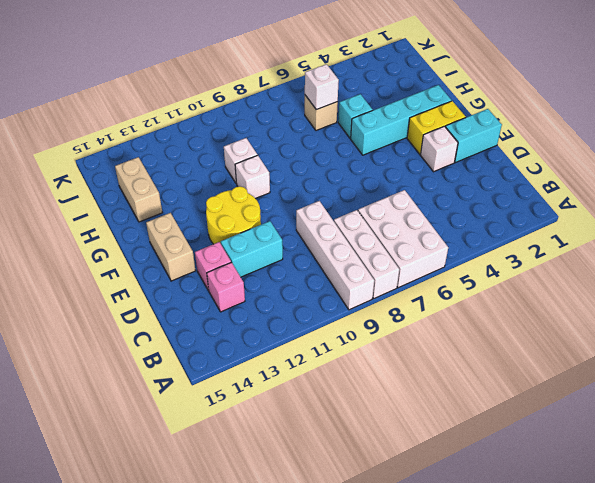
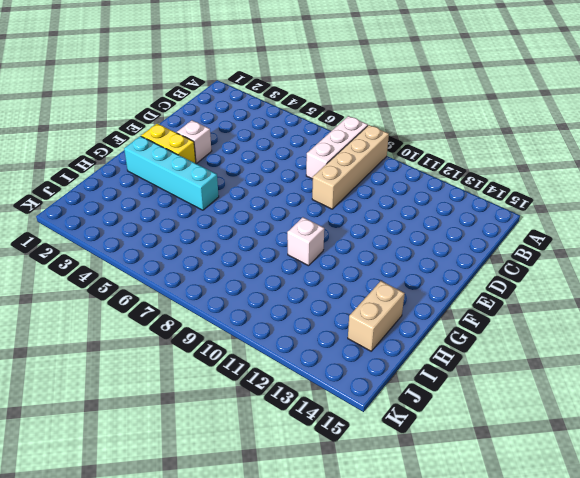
tan 1x4 brick [312,125,389,209] -> white 1x4 brick [296,201,374,310]
none -> white 2x3 brick [358,190,448,288]
none -> pink 1x1 brick [207,262,245,312]
none -> cyan 1x2 brick [221,221,283,277]

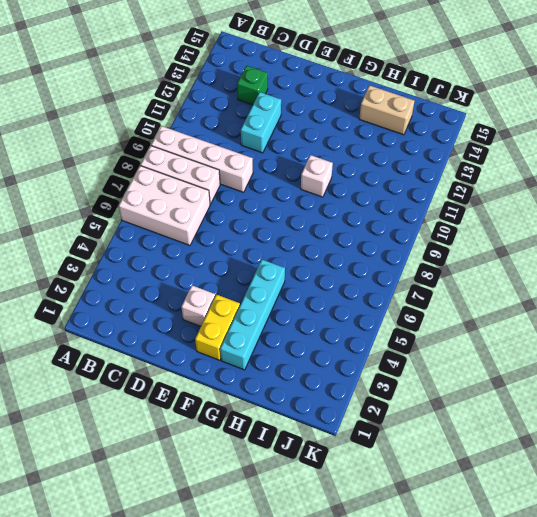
green 1x1 brick [237,66,268,105] -> pink 1x1 brick [207,262,245,312]
none -> pink 1x1 brick [195,242,231,291]
none -> cyan 1x2 brick [445,109,502,163]
none -> yellow 2x2 round brick [206,186,261,244]

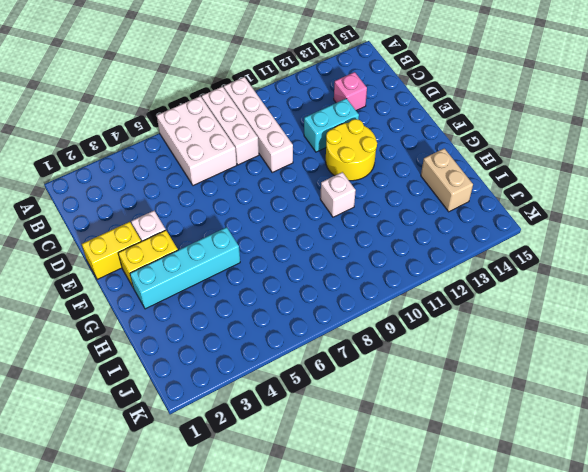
yellow 1x2 brick [82,222,141,279] -> cyan 1x2 brick [445,109,502,163]
none -> pink 1x1 brick [195,242,231,291]
none -> tan 1x2 brick [146,213,196,281]
none -> cyan 1x1 brick [338,94,373,138]

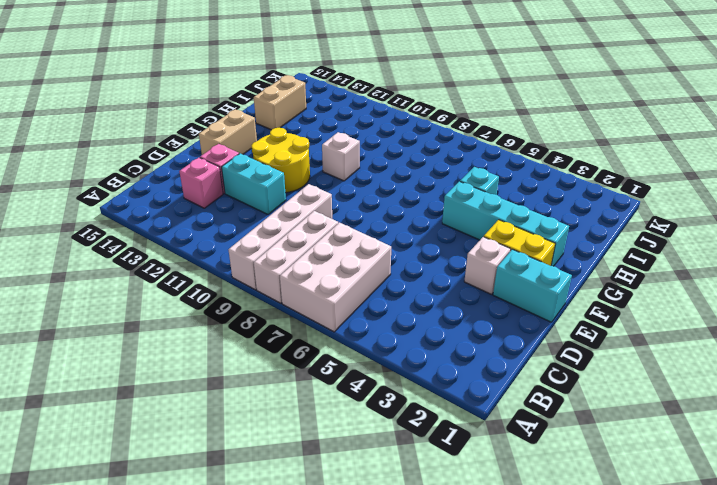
none -> white 1x1 brick [224,138,257,183]
none -> tan 1x1 brick [305,95,338,131]
none -> white 1x1 brick [305,64,339,110]

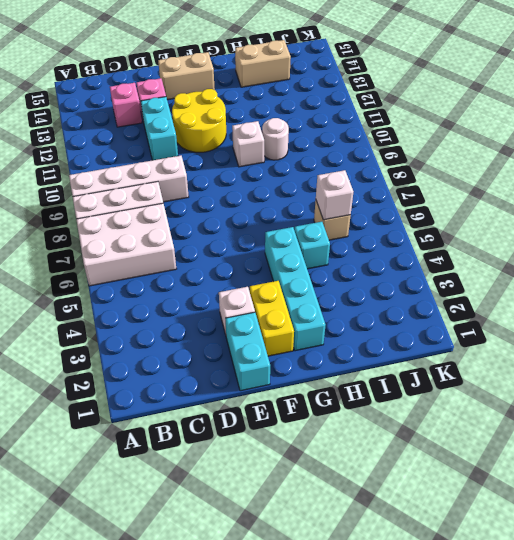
white 1x1 round brick [262,118,289,160] -> white 1x1 brick [224,138,257,183]

